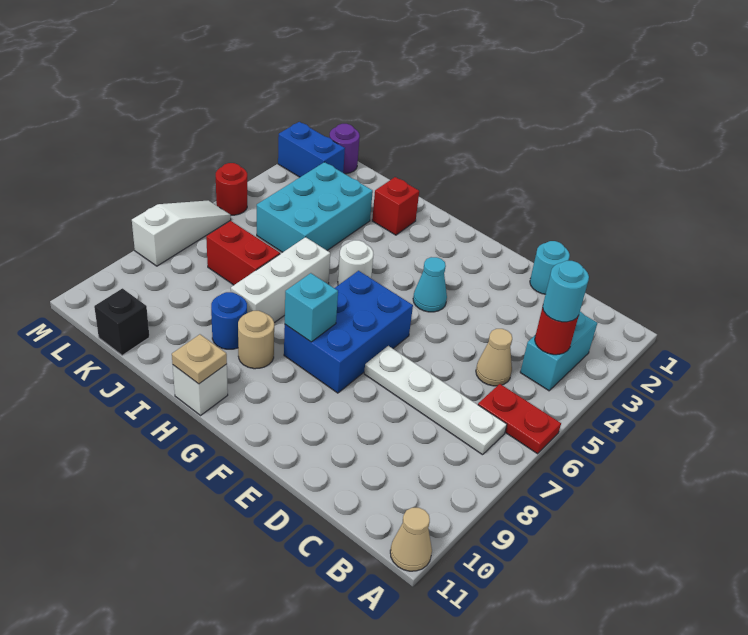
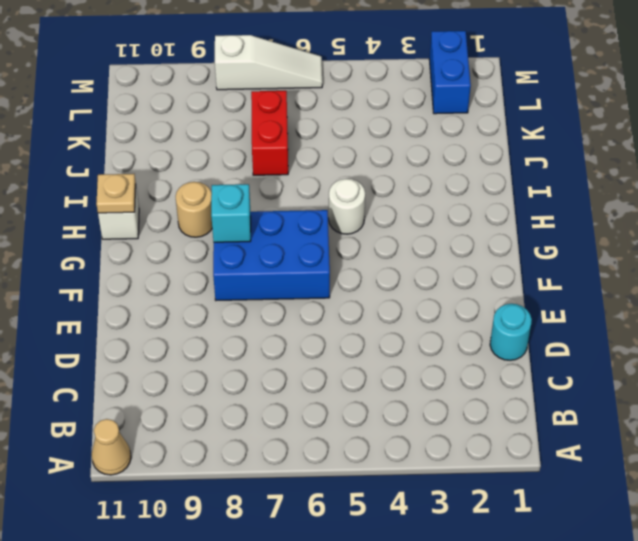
none -> red 1x2 plate [478,384,561,454]
none -> cyan 1x2 brick [520,312,597,391]
none -> white 1x4 plate [364,346,507,455]

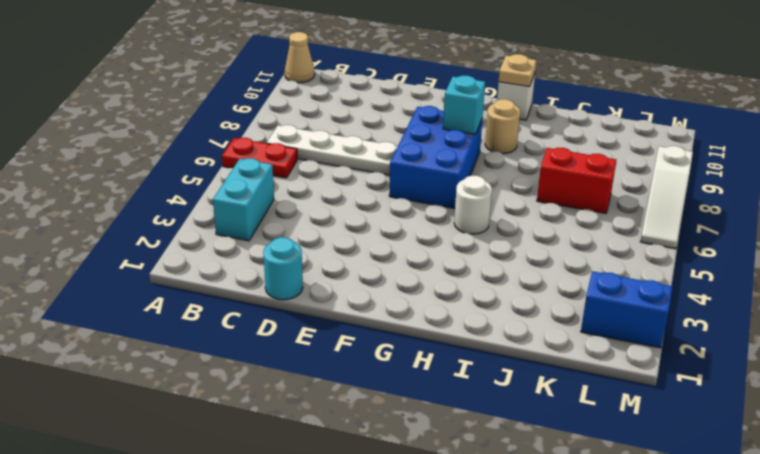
none -> tan 1x1 cone [476,329,512,386]
none -> cyan 1x1 cone [413,257,447,312]
none -> red 1x1 brick [372,177,419,235]

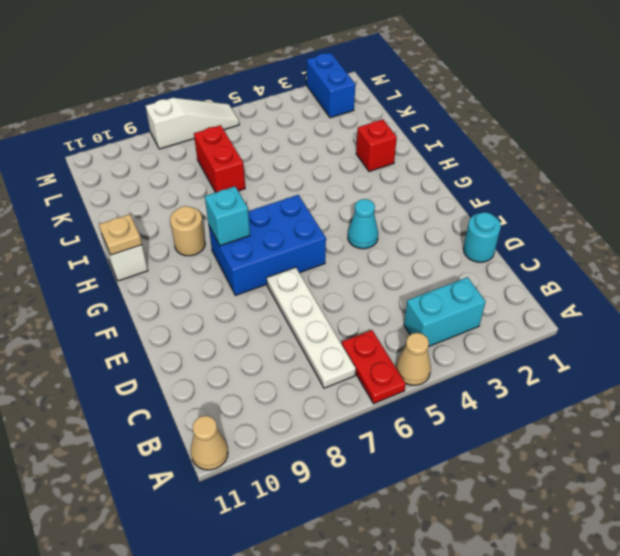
tan 1x1 cone [396,333,431,385] -> tan 1x1 cone moved to [476,329,512,386]
none -> white 1x1 round brick [338,240,374,285]
none -> white 1x3 brick [231,237,330,323]
none -> blue 1x1 round brick [211,292,247,349]

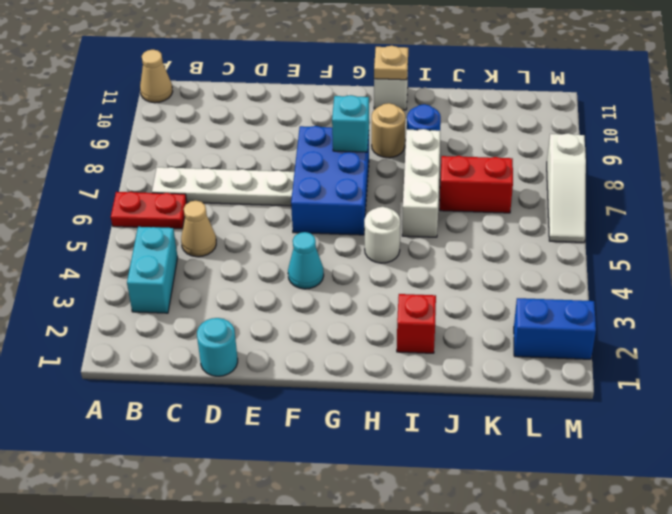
none -> cyan 2x3 brick [257,162,373,252]
none -> black 1x1 brick [94,288,149,356]
none -> purple 1x1 round brick [329,124,360,174]

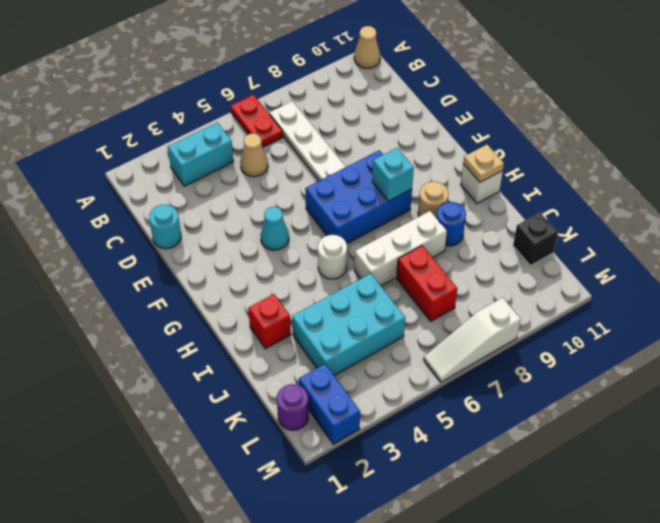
none -> red 1x1 round brick [216,163,247,215]
none -> red 1x1 round brick [535,307,579,355]
none -> cyan 1x1 round brick [543,261,589,322]

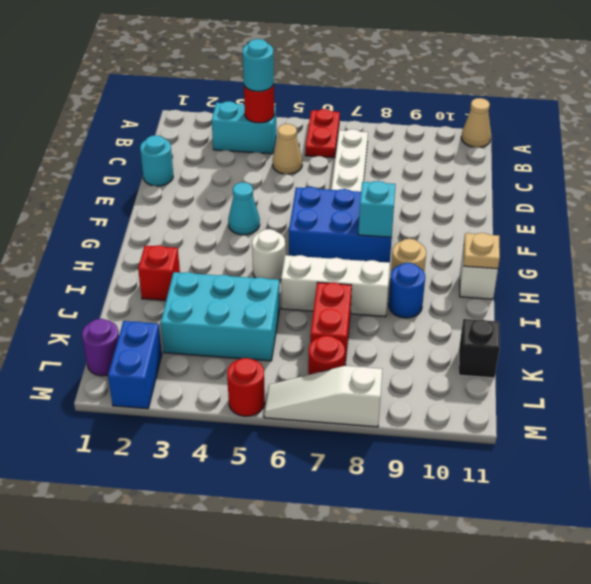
red 1x1 round brick [308,336,345,375] -> none

